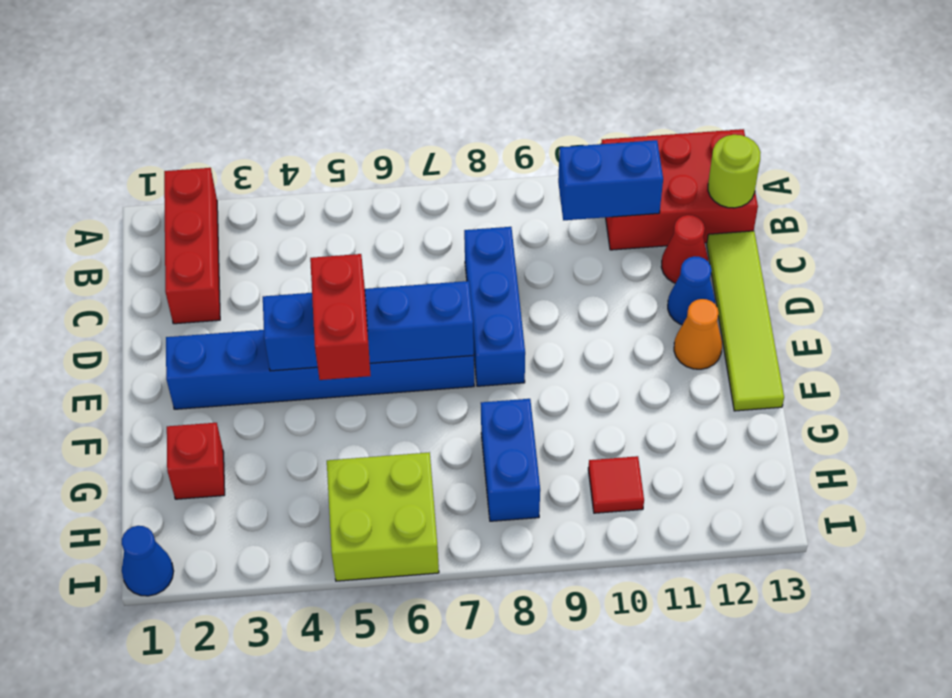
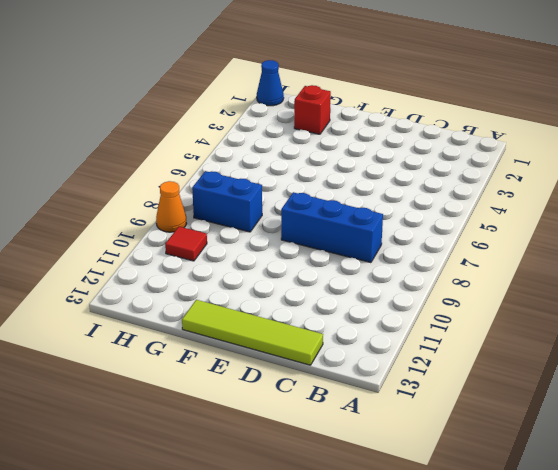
orange 1x1 cone [156,181,187,232] -> orange 1x1 cone moved to [674,299,722,369]
none -> red 1x3 brick [164,168,220,324]
none -> red 2x3 brick [601,129,758,250]
none -> red 1x1 cone [661,215,708,283]

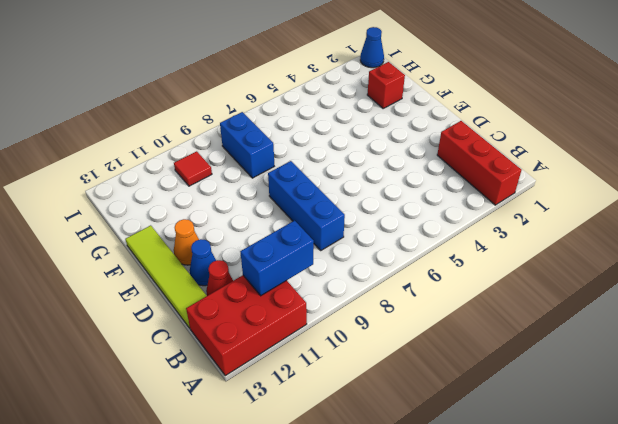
none -> blue 1x6 brick [166,330,474,409]
none -> lime 2x2 brick [327,452,439,581]
none -> lime 1x1 round brick [708,135,761,208]

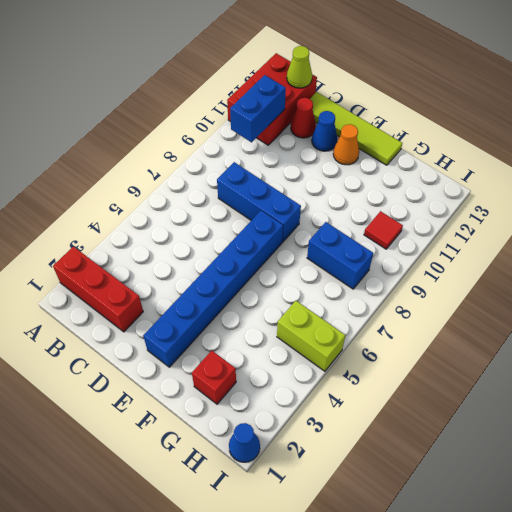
lime 1x1 cone [287,46,312,88] -> lime 1x1 round brick [708,135,761,208]
lime 1x2 brick [277,301,345,371] -> lime 2x2 brick [327,452,439,581]
none -> blue 1x4 brick [263,281,474,371]
none -> red 1x2 brick [310,254,370,380]

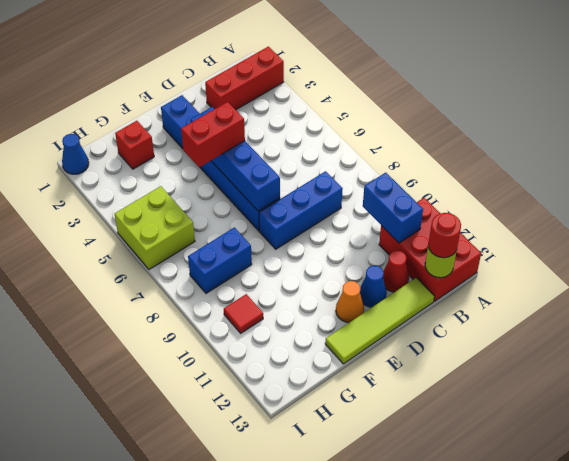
red 1x1 round brick [428,213,461,258] -> none

